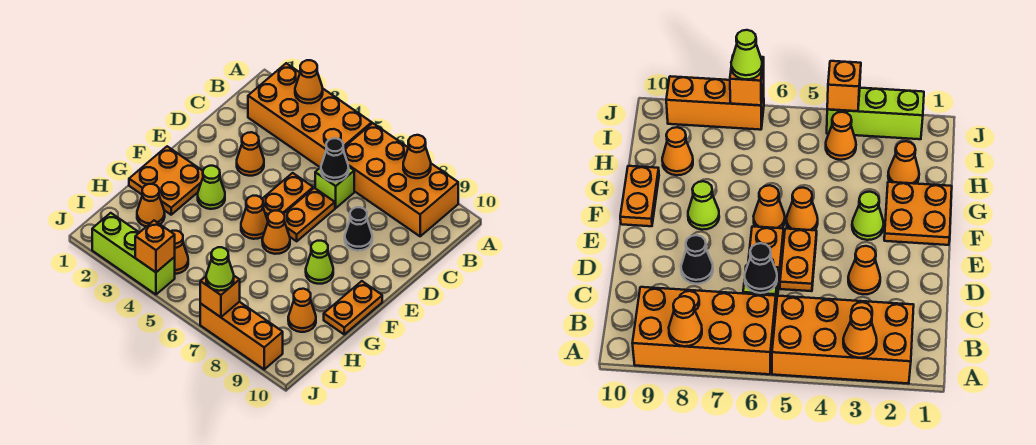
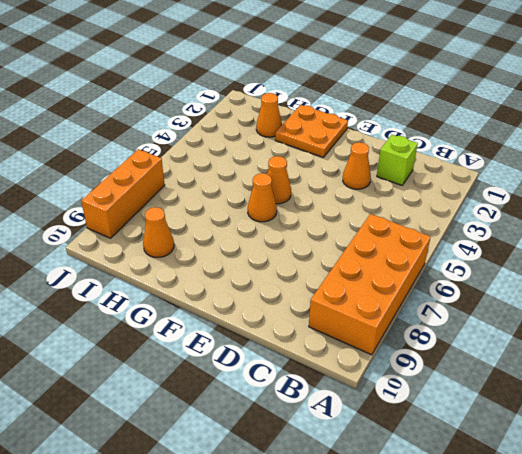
lime 1x1 brick [377,135,418,185] -> lime 1x1 brick moved to [315,166,354,208]
none -> orange 2x4 brick [248,63,372,167]
none -> orange 1x2 plate [262,173,313,220]
none -> orange 1x2 plate [284,188,335,241]

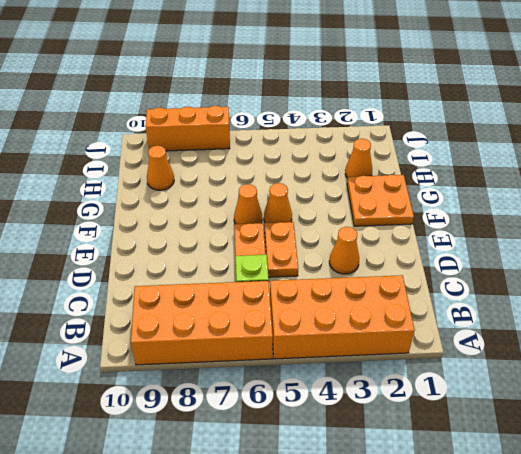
none -> black 1x1 cone [345,207,372,251]
none -> lime 1x1 cone [198,166,225,209]
none -> lime 1x1 cone [306,241,333,284]

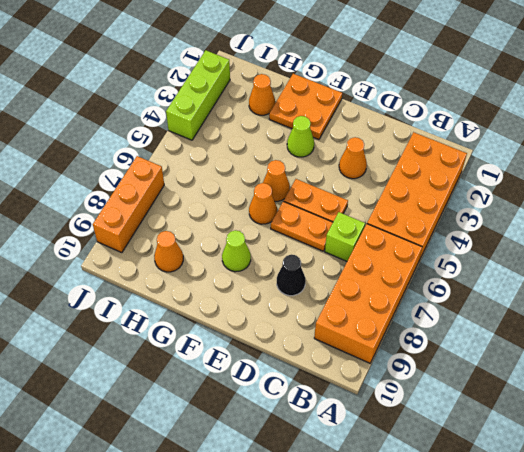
none -> orange 1x2 plate [324,281,382,334]
none -> orange 1x1 cone [170,231,188,274]
none -> orange 1x1 cone [295,60,323,103]

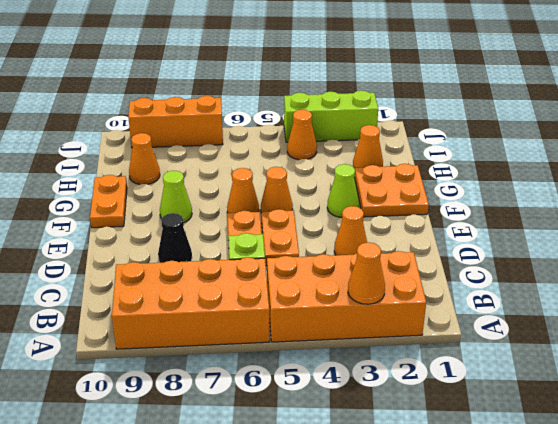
none -> orange 1x1 cone [403,135,431,178]
none -> black 1x1 cone [321,138,349,182]
none -> orange 1x1 brick [135,221,175,272]

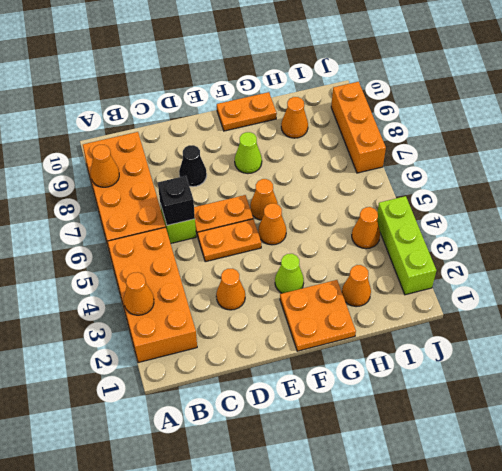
black 1x1 brick [158,176,195,225] -> black 1x1 cone [321,138,349,182]
none -> orange 1x1 brick [135,221,175,272]
none -> orange 1x1 brick [200,276,240,317]
none -> lime 1x1 cone [206,247,234,291]

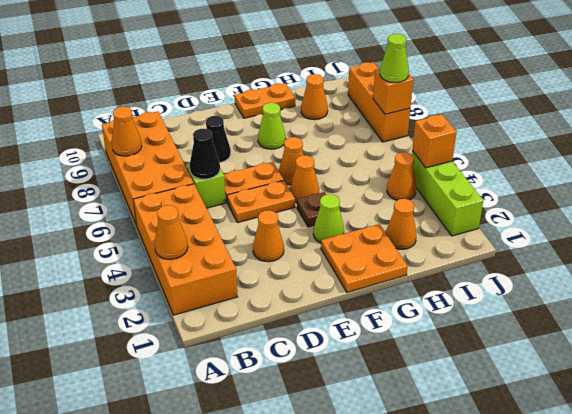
brown 1x1 plate [297,192,326,227] -> none

